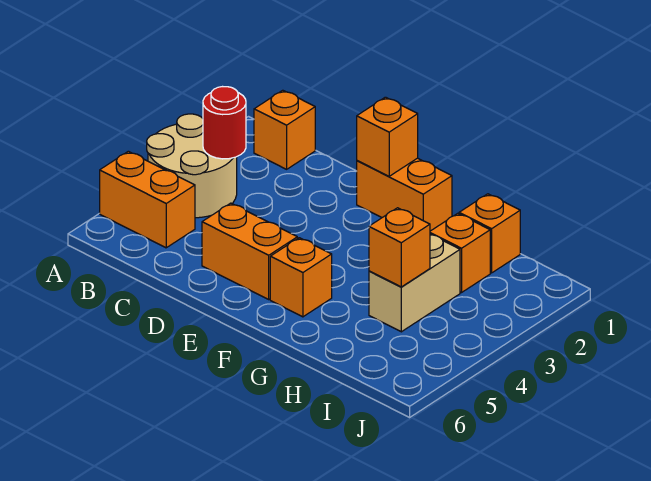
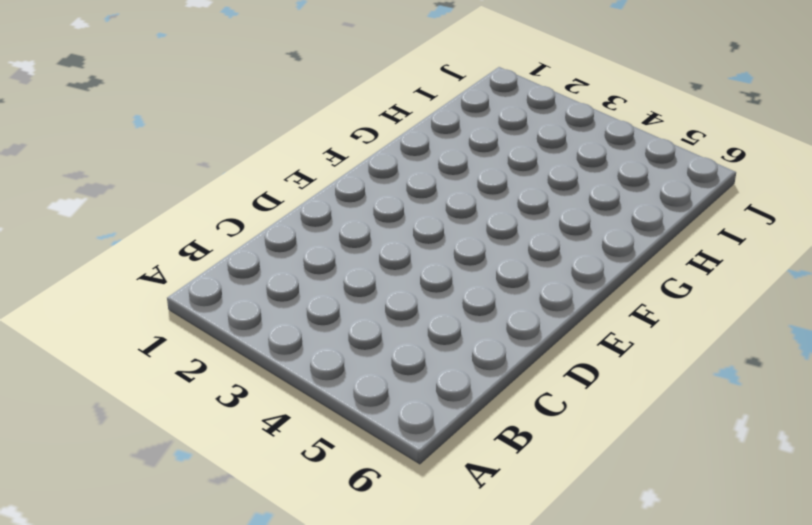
none -> tan 2x2 round brick [147,114,237,218]
none -> orange 1x2 brick [100,151,195,248]
none -> orange 1x1 brick [254,90,315,169]

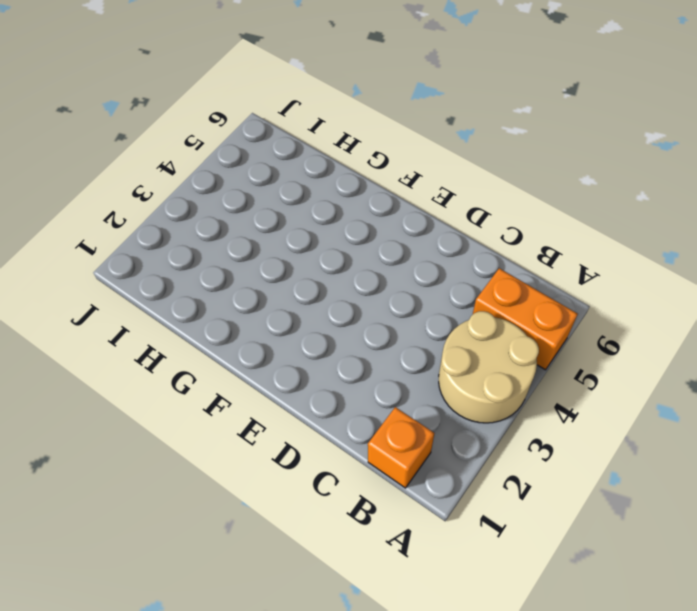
none -> orange 1x2 brick [202,203,297,299]
none -> orange 1x2 brick [357,158,452,231]
none -> orange 1x1 brick [270,238,332,317]

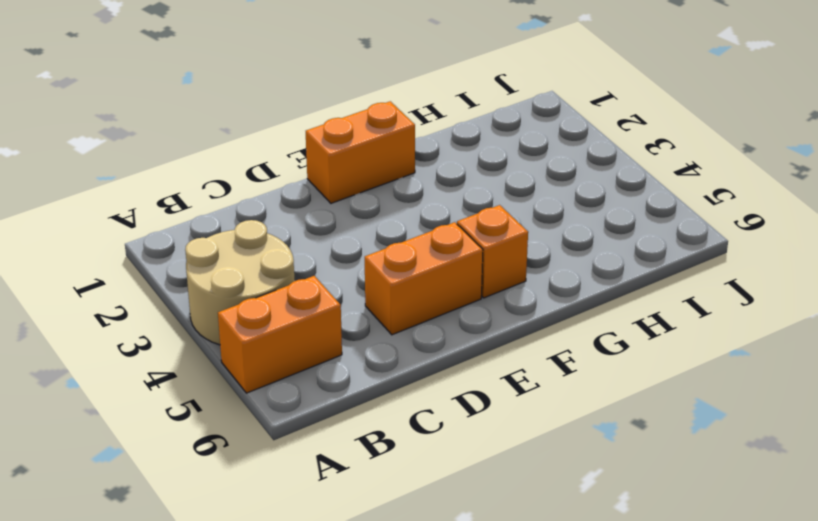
none -> orange 1x1 brick [254,90,315,169]
none -> orange 1x1 brick [459,194,520,273]
none -> orange 1x1 brick [430,213,490,293]

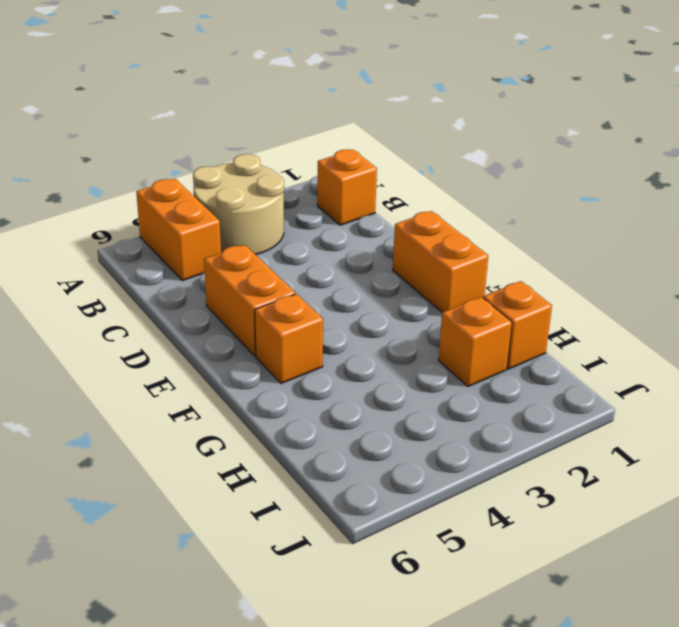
none -> tan 1x2 brick [369,234,460,332]
none -> red 1x1 round brick [203,87,246,159]
none -> orange 1x1 brick [357,97,418,176]

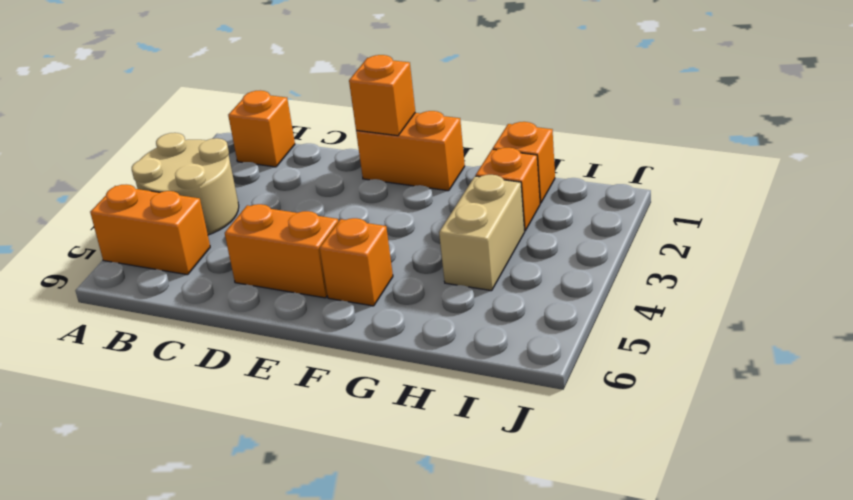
none -> red 1x1 round brick [203,87,246,159]
none -> orange 1x1 brick [369,208,430,287]

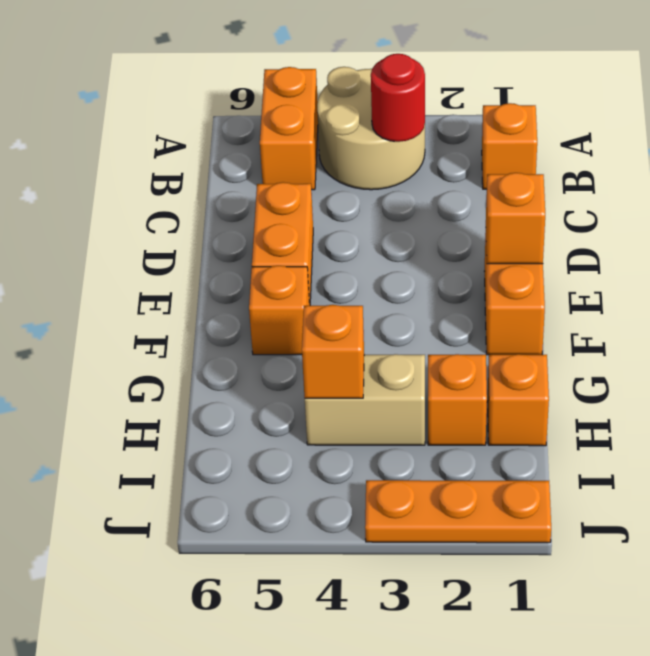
orange 1x3 plate [365,480,551,543] -> none

